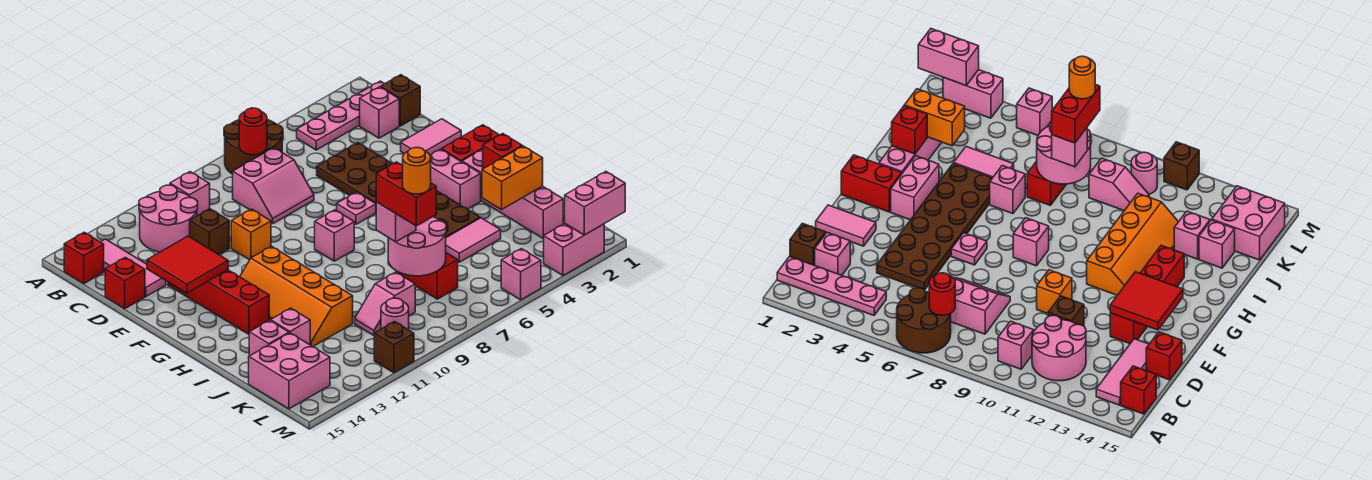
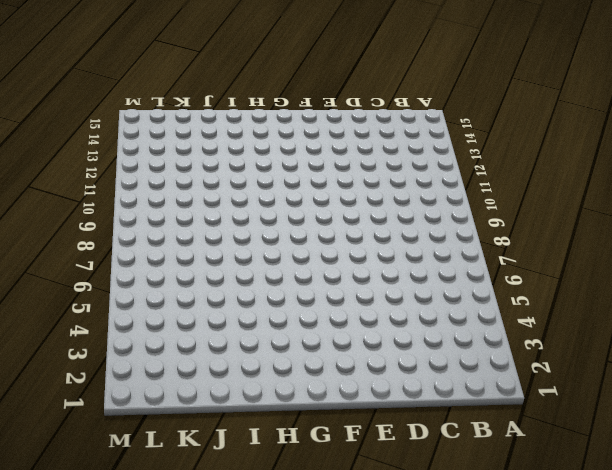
none -> brown 2x2 round brick [224,120,283,174]
none -> pink 1x4 plate [297,81,385,150]
none -> pink 1x1 brick [170,172,210,216]
none -> pink 2x2 round brick [139,185,198,252]

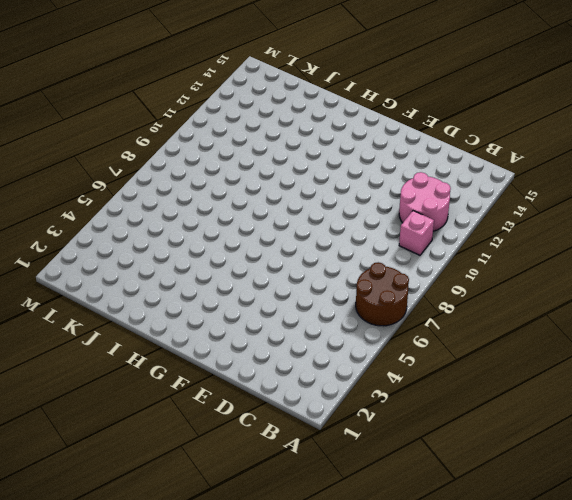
none -> pink 1x4 plate [297,81,385,150]
none -> pink 1x3 tile [101,239,166,297]
none -> red 1x1 brick [64,232,104,284]
none -> brown 1x1 brick [381,75,420,126]

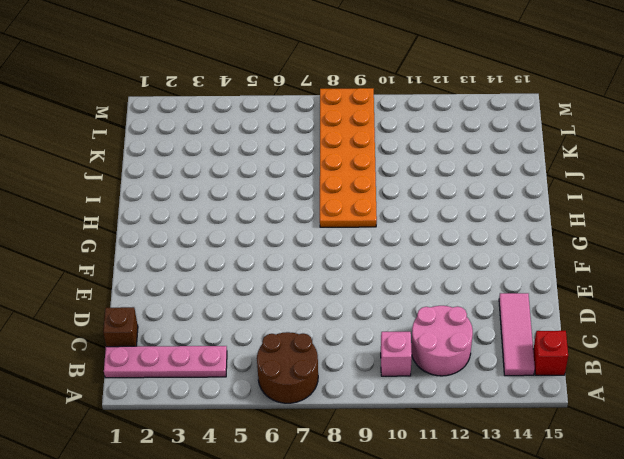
orange 2x6 plate [320,88,377,227] -> pink 1x2 slope [355,272,415,335]
none -> pink 1x1 brick [360,87,399,138]
none -> pink 2x2 slope [233,148,314,224]
none -> brown 2x6 plate [317,143,480,238]
none -> brown 1x1 brick [190,209,229,255]

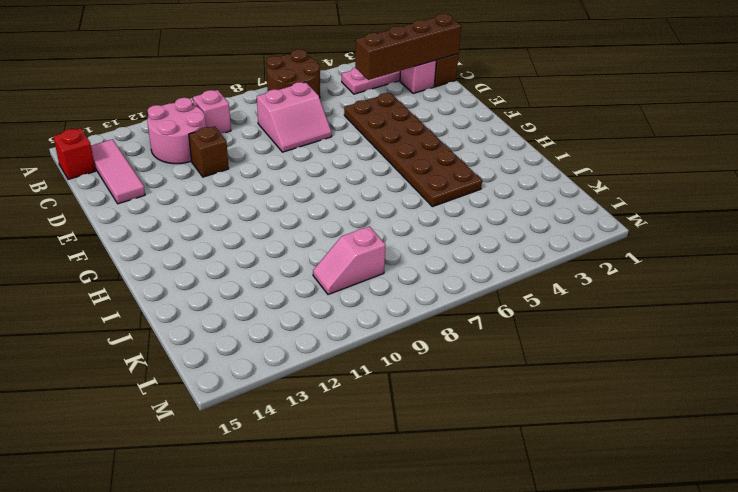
brown 1x4 brick [355,14,461,80] -> none
none -> red 1x1 brick [105,257,145,309]
none -> pink 1x2 tile [401,119,461,155]
none -> orange 1x1 brick [231,209,271,260]
none -> red 1x4 brick [168,270,269,334]

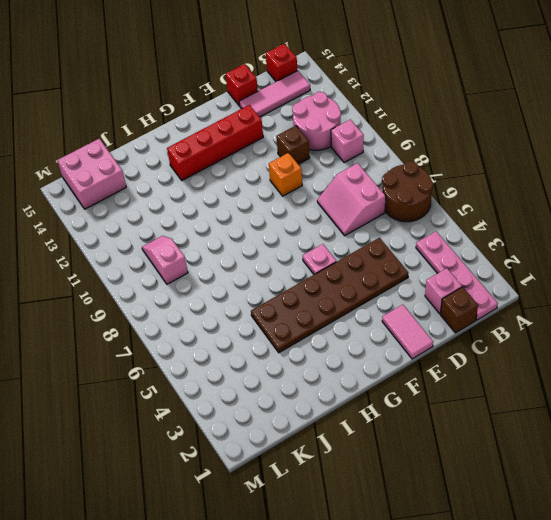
none -> red 1x2 brick [442,125,499,162]
none -> pink 1x2 brick [430,149,481,209]
none -> pink 1x1 brick [315,210,354,261]
none -> orange 2x4 slope [240,246,353,346]

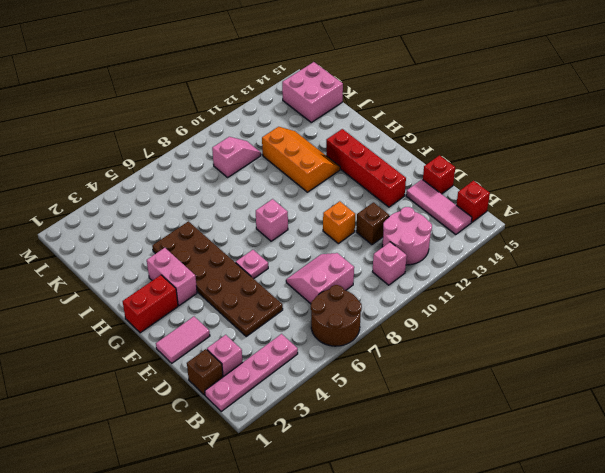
orange 2x3 slope [262,127,340,192] -> orange 2x4 slope [240,246,353,346]
none -> pink 1x4 brick [462,150,563,238]
none -> pink 1x1 brick [990,166,1025,214]
none -> pink 1x2 tile [446,218,501,262]
none -> red 1x2 brick [397,253,458,299]

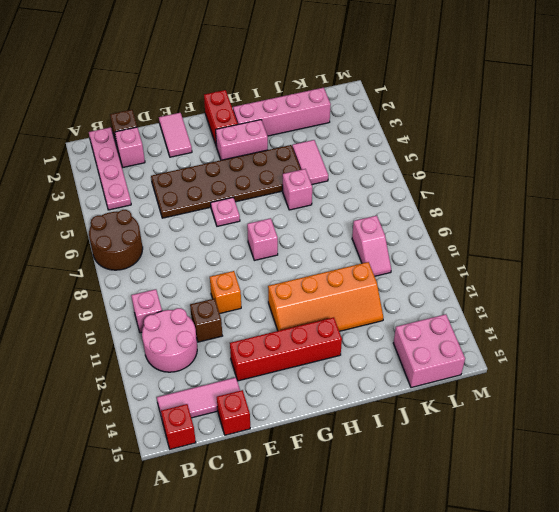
none -> pink 2x2 slope [233,148,314,224]
none -> red 1x2 brick [397,253,458,299]
none -> pink 1x1 brick [271,308,310,345]
none -> pink 1x1 brick [249,320,289,356]

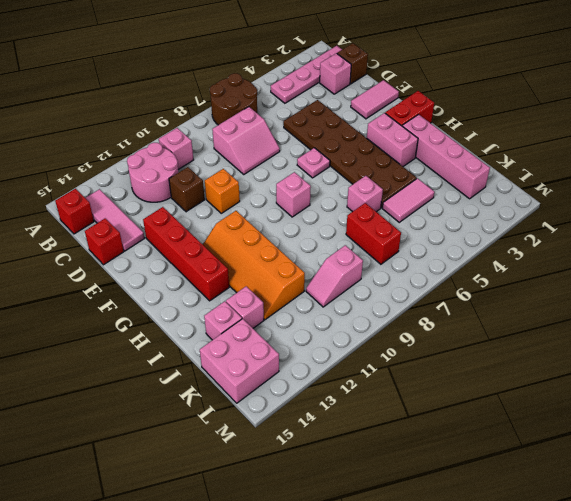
none -> pink 1x1 round brick [381,298,409,330]
none -> pink 1x2 brick [544,224,604,276]
none -> pink 1x1 brick [501,249,541,300]
none -> brown 1x1 brick [374,322,414,373]

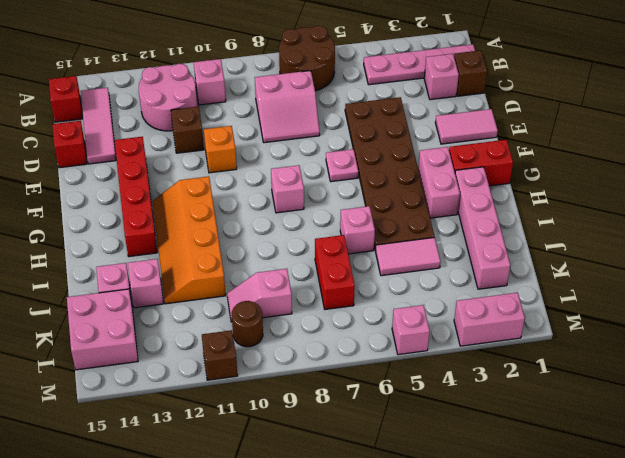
brown 1x1 round brick [232,301,263,347] -> pink 1x1 round brick [381,298,409,330]
none -> red 1x1 round brick [239,108,267,155]
none -> red 2x2 tile [147,236,228,293]
none -> red 1x1 brick [483,134,522,169]
none -> orange 1x2 brick [482,146,543,210]

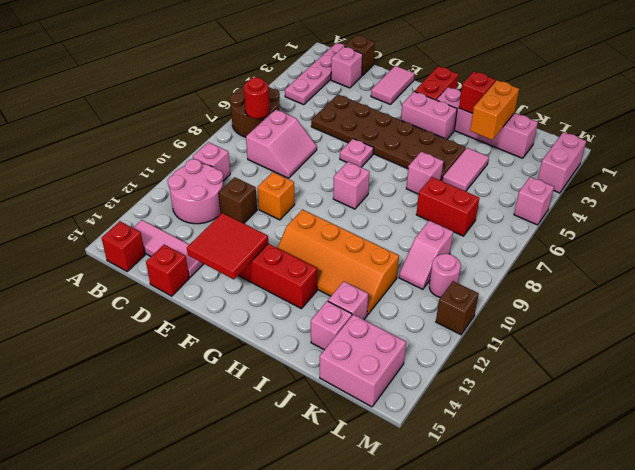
none -> pink 2x2 round brick [388,217,446,276]
none -> pink 1x2 brick [565,172,625,235]
none -> pink 1x1 brick [376,202,416,242]
none -> red 1x2 brick [376,162,436,226]

